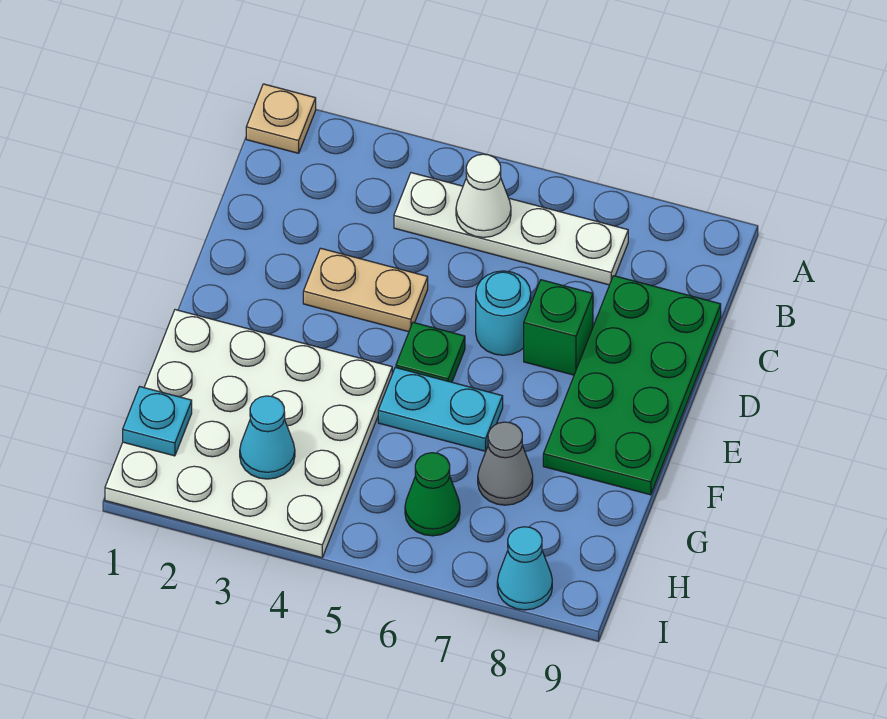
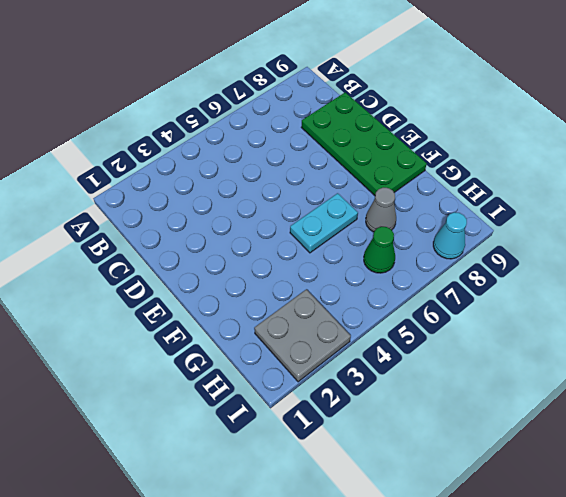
grey 2x2 plate [254,289,351,382] -> white 4x4 plate [105,310,392,558]
none -> tan 1x1 plate [246,84,316,153]
none -> white 1x4 plate [394,173,628,285]
none -> tan 1x2 plate [303,248,428,332]

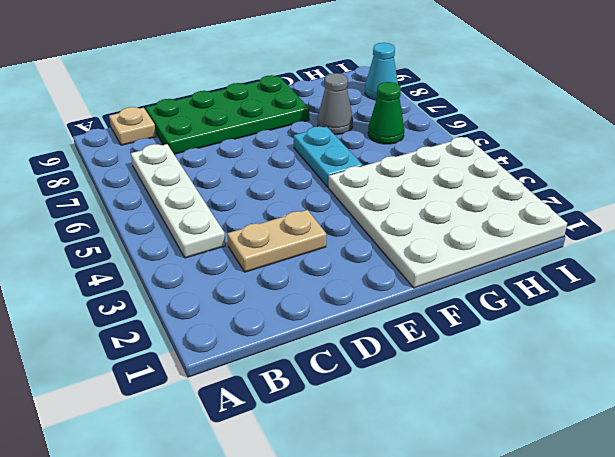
tan 1x1 plate [109,107,156,145] -> tan 1x1 plate moved to [246,84,316,153]
tan 1x2 plate [227,210,326,272] -> tan 1x2 plate turned to [303,248,428,332]
none -> cyan 1x1 round brick [476,271,531,355]
none -> green 1x1 brick [524,280,593,375]
none -> green 1x1 plate [396,322,465,382]

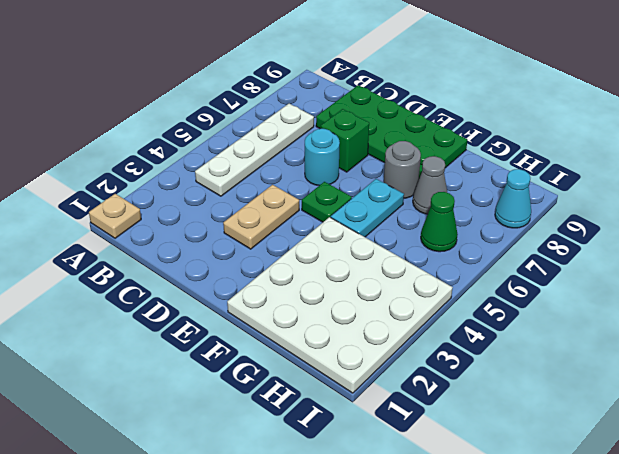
grey 1x1 round brick [384,141,421,198] -> none
none -> white 1x1 cone [456,154,511,237]
none -> cyan 1x1 plate [123,387,192,456]
none -> cyan 1x1 cone [240,396,295,479]

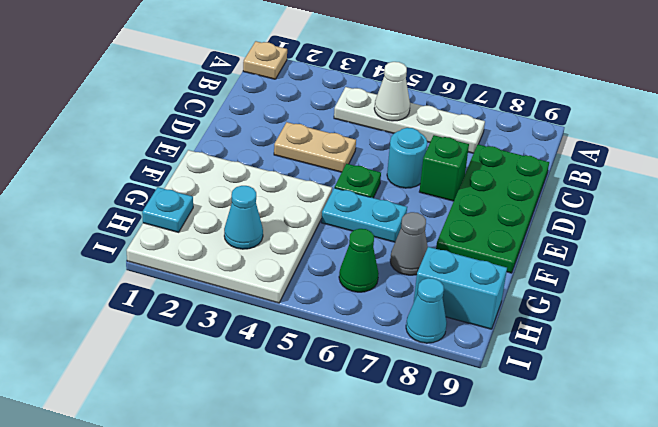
cyan 1x2 brick [414,247,507,329] -> none

